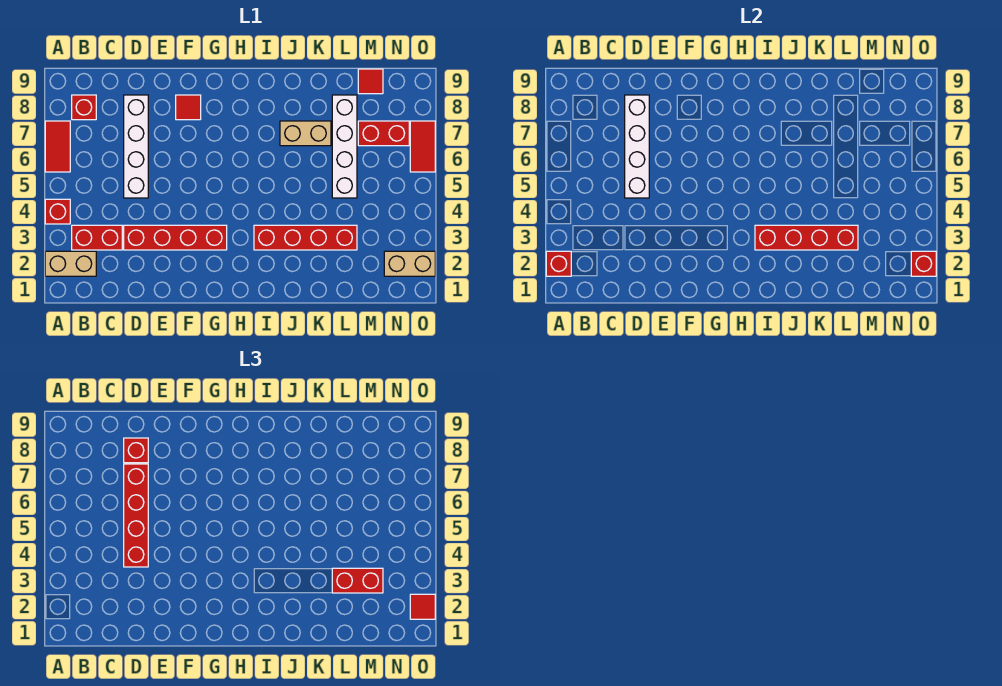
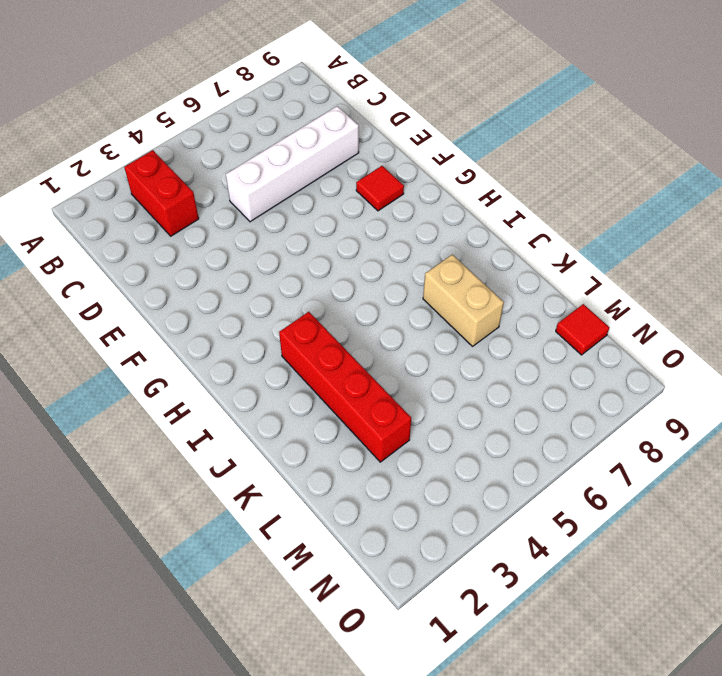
none -> tan 1x2 brick [45,251,96,276]
none -> red 1x1 brick [45,199,70,224]
none -> red 1x2 tile [45,121,70,172]

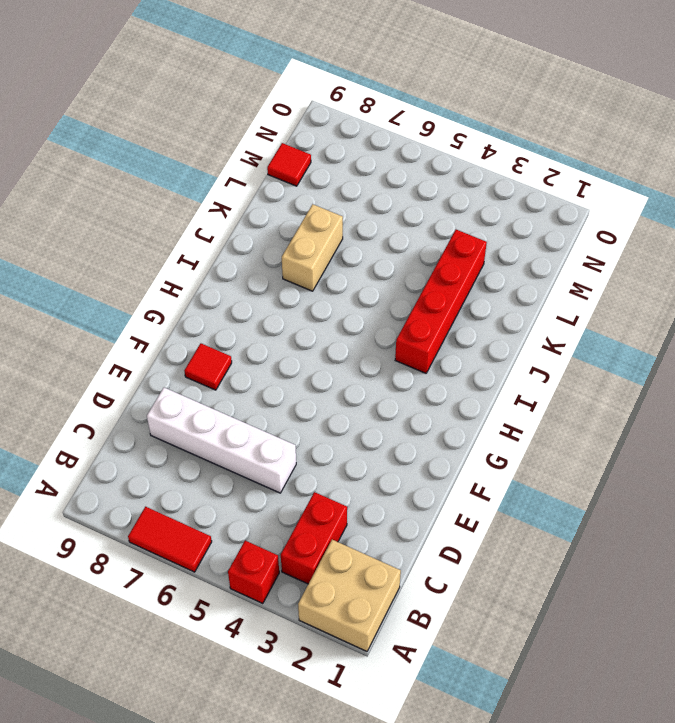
tan 2x2 brick [298,540,401,651] -> tan 1x2 brick [45,251,96,276]
none -> red 1x1 brick [72,95,96,120]
none -> red 1x4 brick [124,225,227,250]
none -> white 1x4 brick [332,95,357,198]

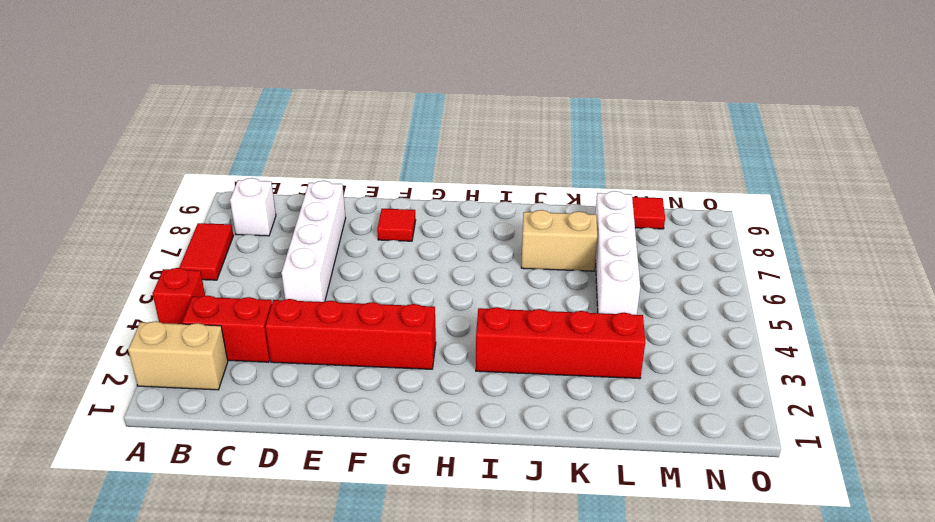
white 1x1 brick [230,178,276,236] -> red 1x1 brick [72,95,96,120]
none -> red 1x2 brick [358,121,409,146]
none -> tan 1x2 brick [384,251,435,276]
none -> red 1x2 tile [410,121,435,172]

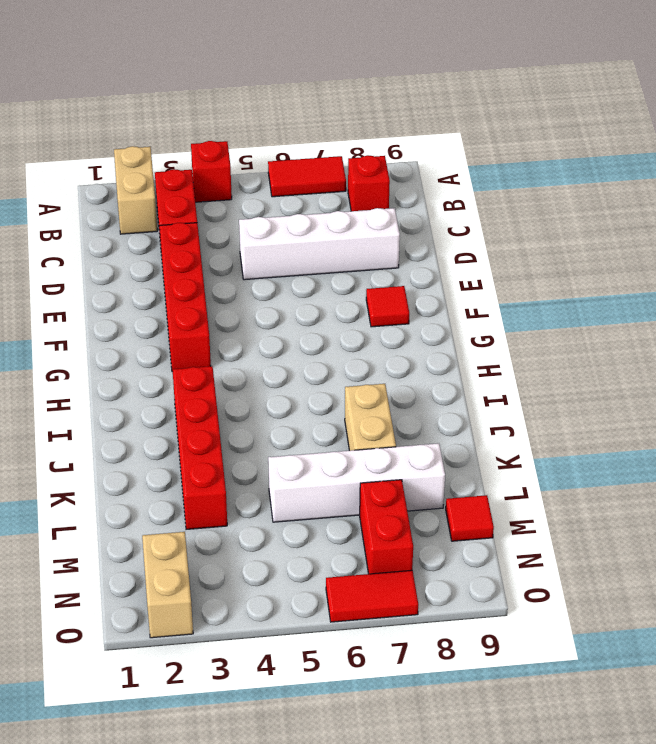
none -> red 1x1 brick [546,251,571,276]
none -> white 1x4 brick [625,95,649,198]
none -> red 1x4 brick [755,225,858,250]

